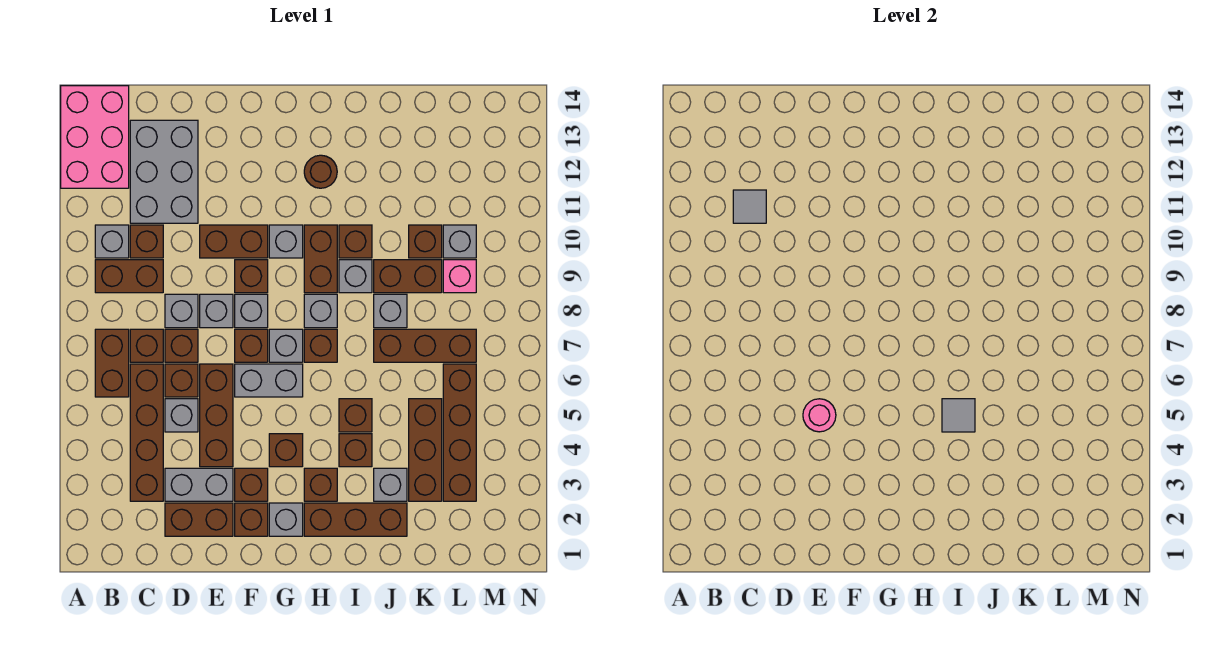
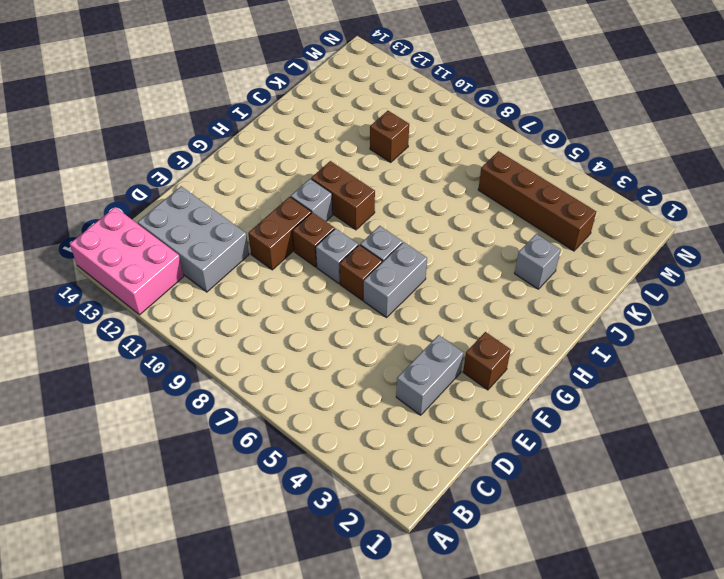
none -> brown 1x2 brick [95,329,129,397]
none -> brown 1x2 brick [95,260,163,293]
none -> grey 1x1 brick [95,225,129,258]
none -> brown 1x4 brick [130,364,163,501]

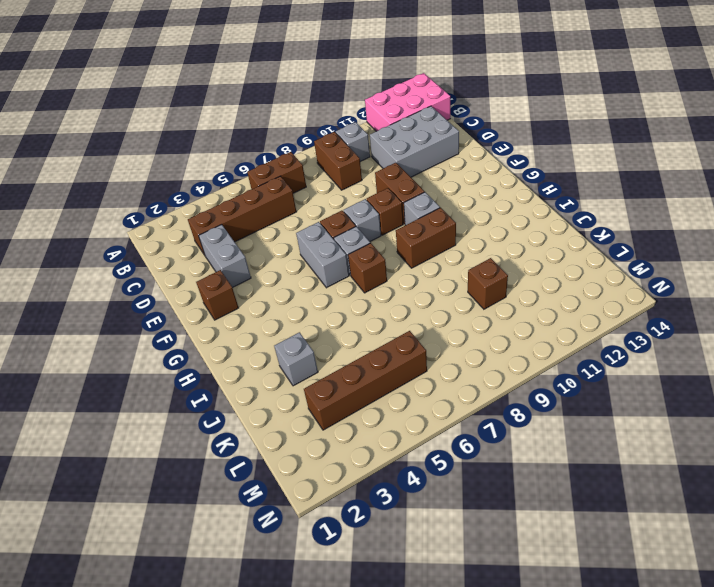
none -> brown 1x1 brick [130,329,163,362]
none -> brown 1x1 brick [130,225,163,258]
none -> brown 1x2 brick [165,503,233,536]
none -> grey 1x1 brick [165,399,198,432]

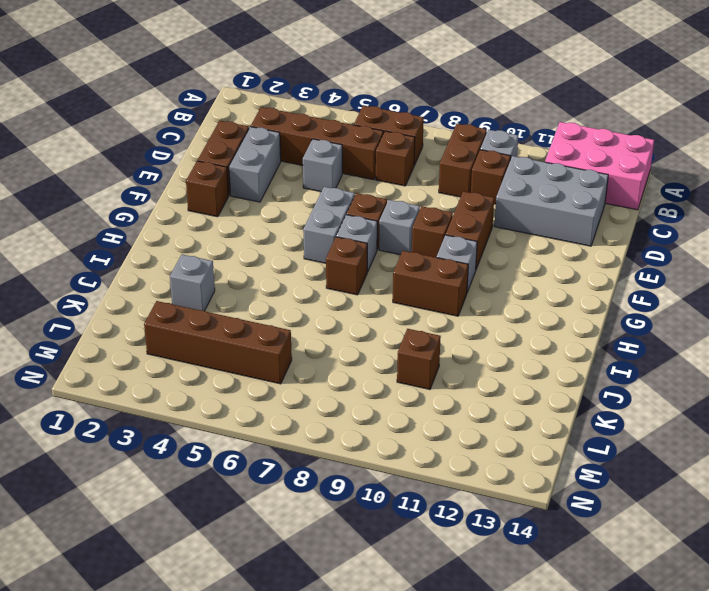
none -> brown 1x1 brick [165,364,198,397]
none -> brown 1x1 brick [165,329,198,362]
none -> grey 1x1 brick [165,294,198,328]
none -> brown 1x3 brick [200,364,233,467]

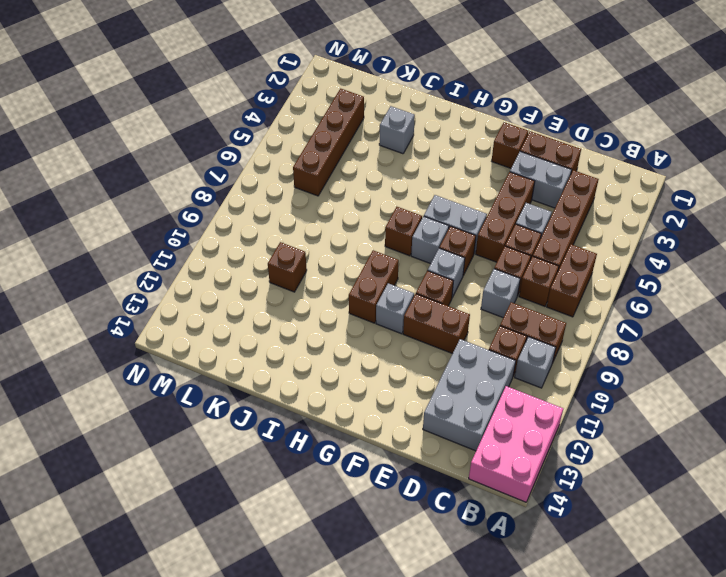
none -> grey 1x1 brick [200,294,233,328]
none -> brown 1x1 brick [235,468,268,501]
none -> grey 1x1 brick [269,503,303,536]
none -> brown 1x1 brick [269,434,303,467]

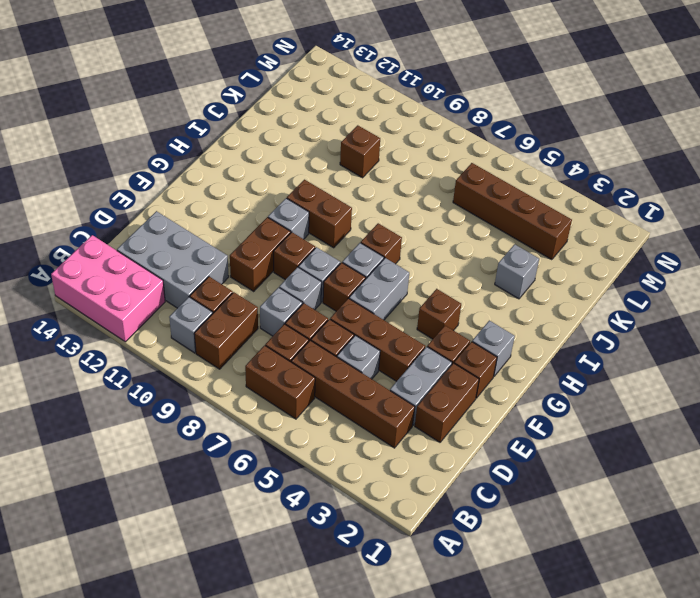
none -> brown 1x3 brick [304,503,407,536]
none -> brown 1x1 brick [304,468,337,501]
none -> grey 1x1 brick [304,294,337,328]
none -> brown 1x1 round brick [304,155,337,188]

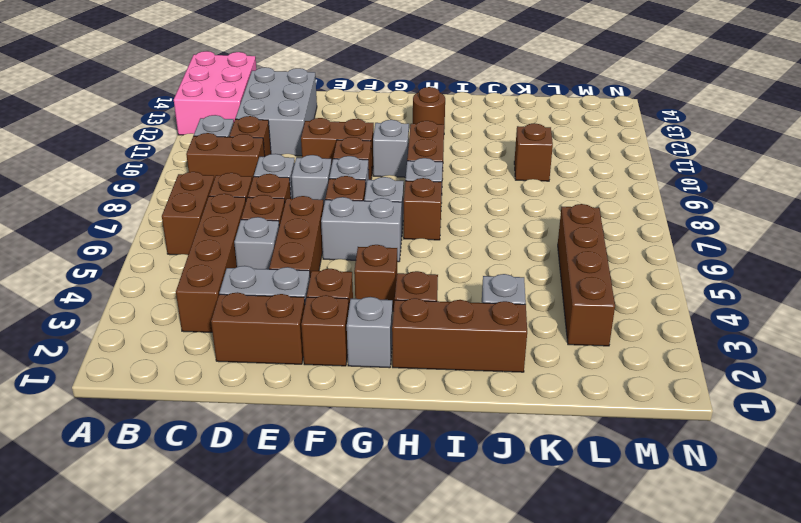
none -> brown 1x1 brick [339,434,372,467]
none -> brown 1x1 brick [339,399,372,432]
none -> grey 1x1 brick [339,260,372,293]
none -> brown 1x1 brick [339,225,372,258]

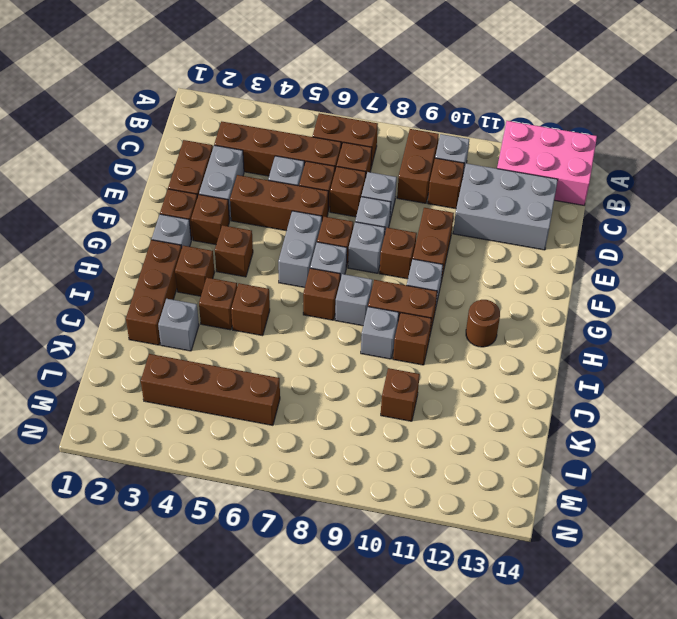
none -> brown 1x3 brick [374,329,476,362]
none -> grey 1x1 brick [374,294,407,328]
none -> brown 1x2 brick [374,260,442,293]
none -> brown 1x3 brick [409,399,442,501]

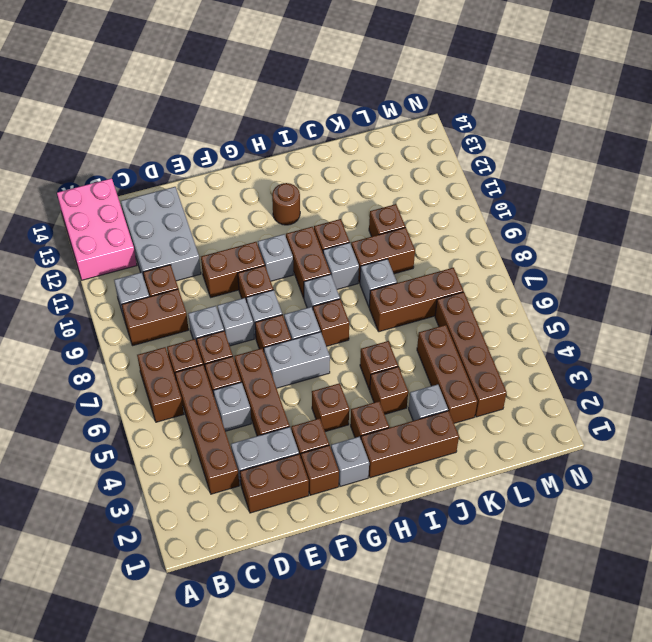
none -> pink 1x1 brick [443,260,476,293]
none -> grey 1x1 brick [443,225,476,258]
none -> grey 1x1 tile [733,190,766,223]
none -> pink 1x1 round brick [803,399,836,432]

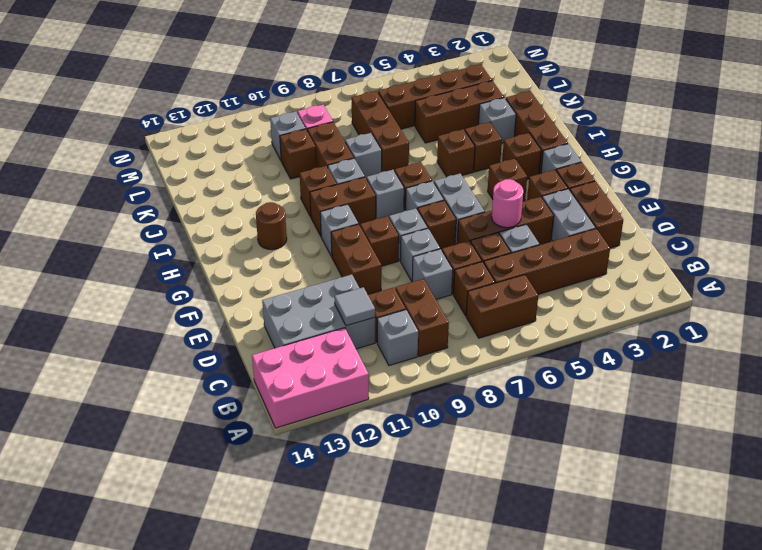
none -> grey 1x1 tile [942,399,975,432]

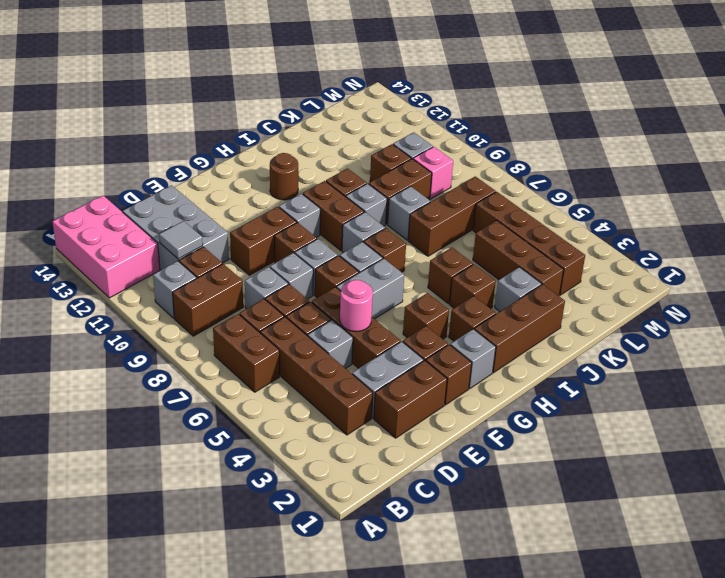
none -> grey 1x1 tile [942,399,975,432]

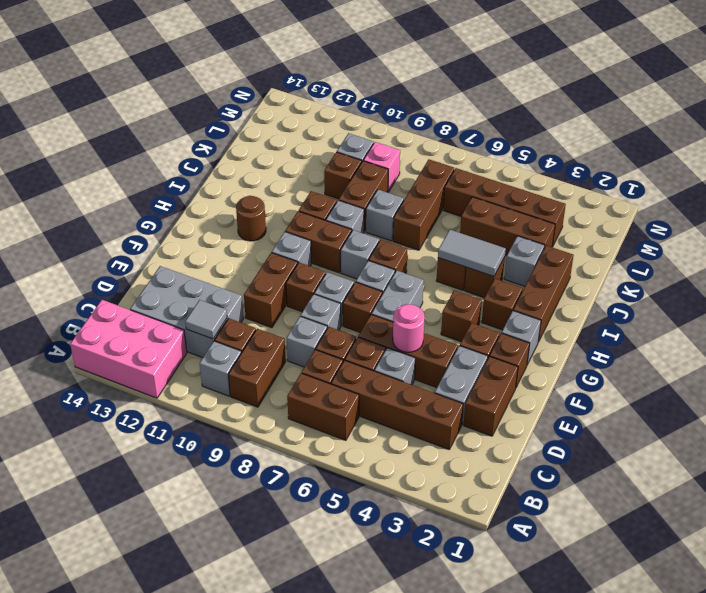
grey 1x2 tile [438,230,506,277] -> grey 1x1 tile [942,399,975,432]

